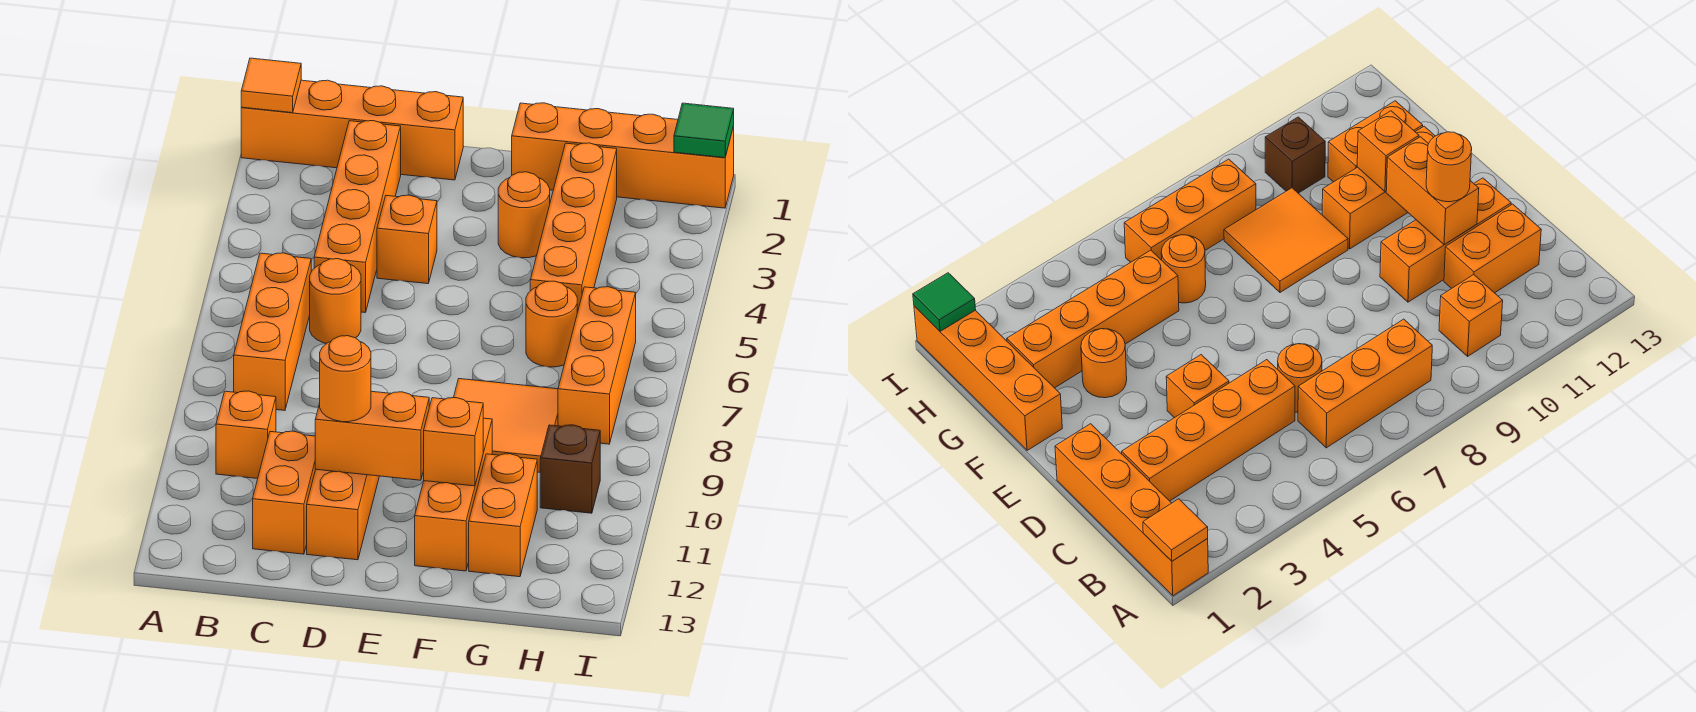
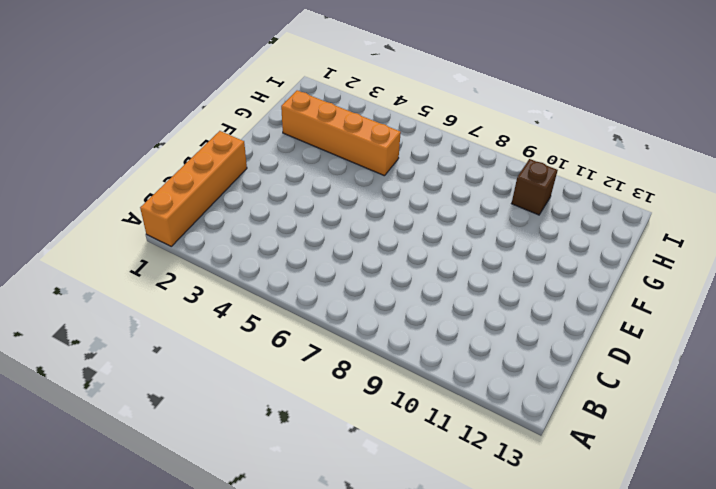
none -> orange 1x3 brick [234,253,311,410]
none -> orange 1x1 brick [216,391,276,479]
none -> orange 1x4 brick [314,121,401,312]

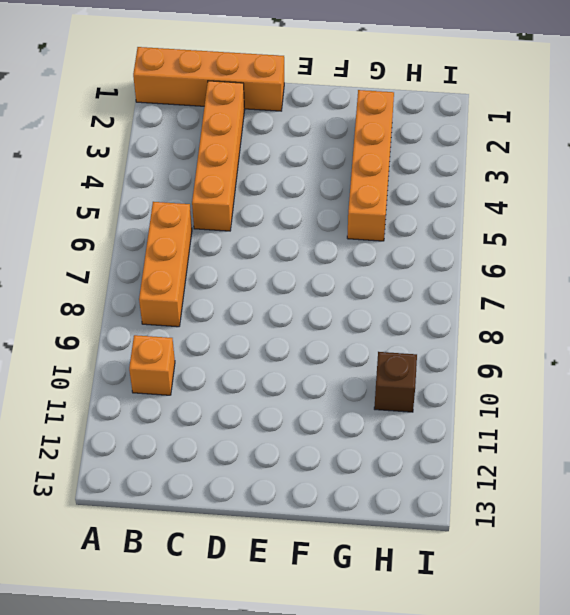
none -> orange 1x1 round brick [310,259,361,343]
none -> orange 1x2 brick [253,431,316,554]
none -> orange 1x1 brick [377,195,437,284]

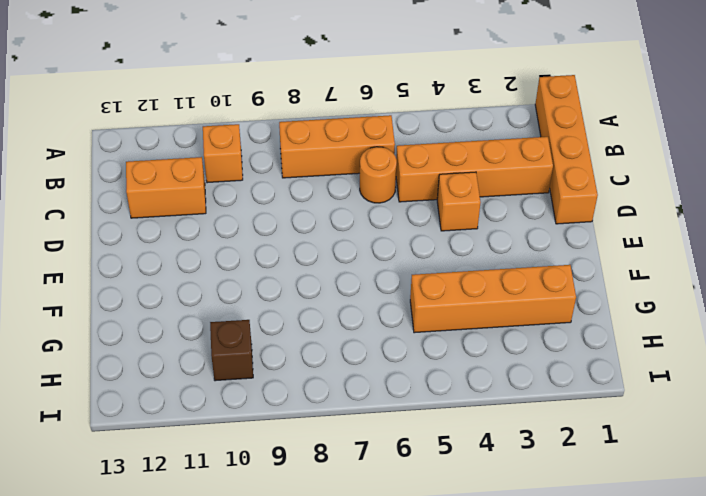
none -> orange 1x3 brick [307,470,379,560]
none -> orange 1x4 brick [512,103,734,208]
none -> orange 1x1 round brick [498,172,550,258]

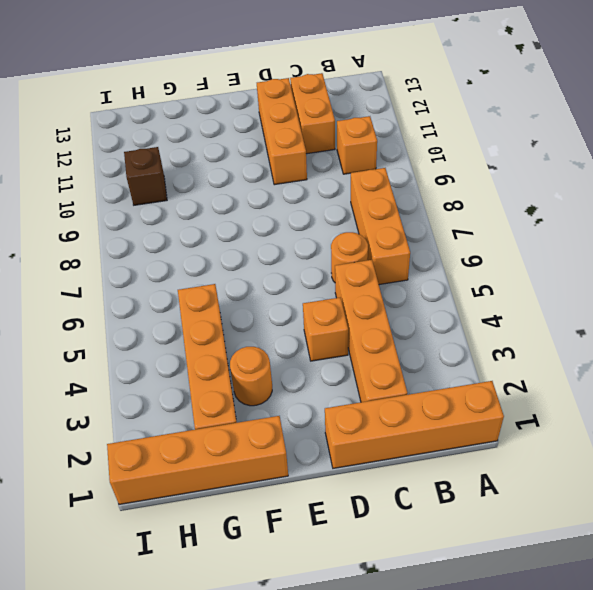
none -> orange 2x2 tile [454,379,558,472]
none -> orange 1x3 brick [415,418,492,571]
none -> orange 1x1 round brick [526,281,577,367]

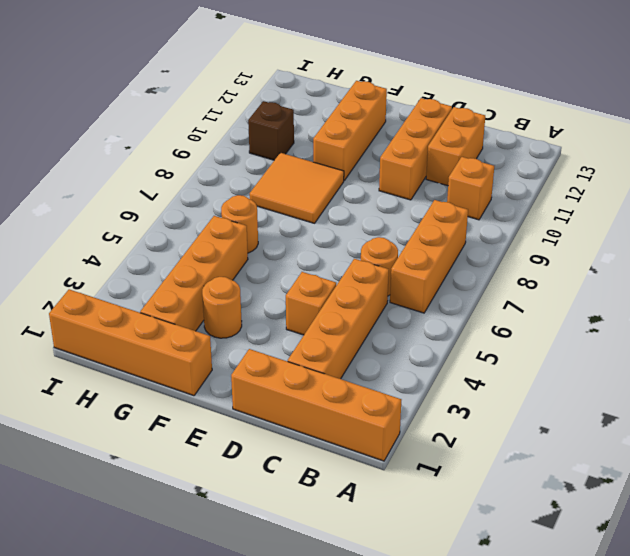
none -> orange 1x2 brick [469,454,537,577]
none -> orange 1x3 brick [558,287,636,444]
none -> orange 1x1 tile [241,58,301,113]

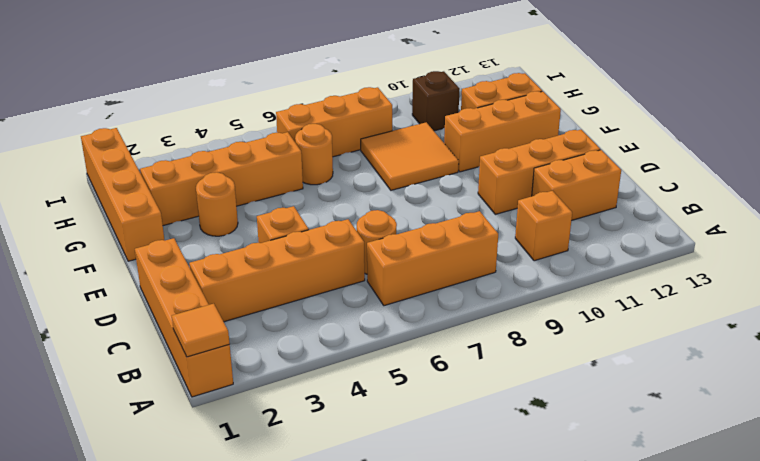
none -> orange 1x2 brick [315,391,429,480]
none -> orange 1x1 brick [424,398,483,486]
none -> green 1x1 tile [674,103,734,158]

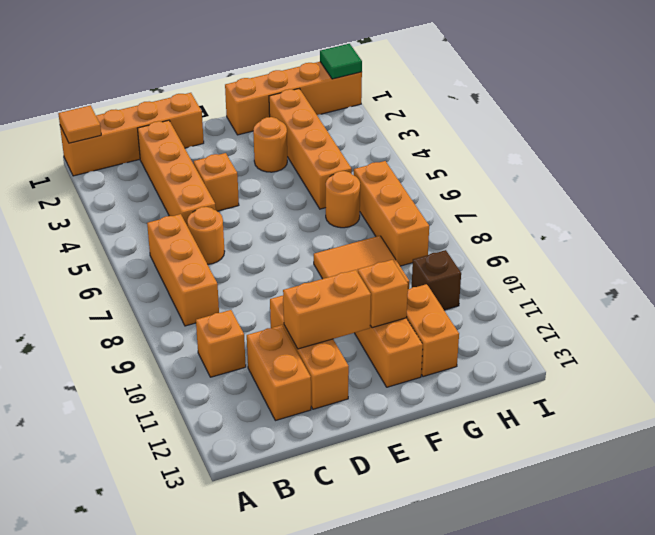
none -> orange 1x1 round brick [320,336,371,422]

